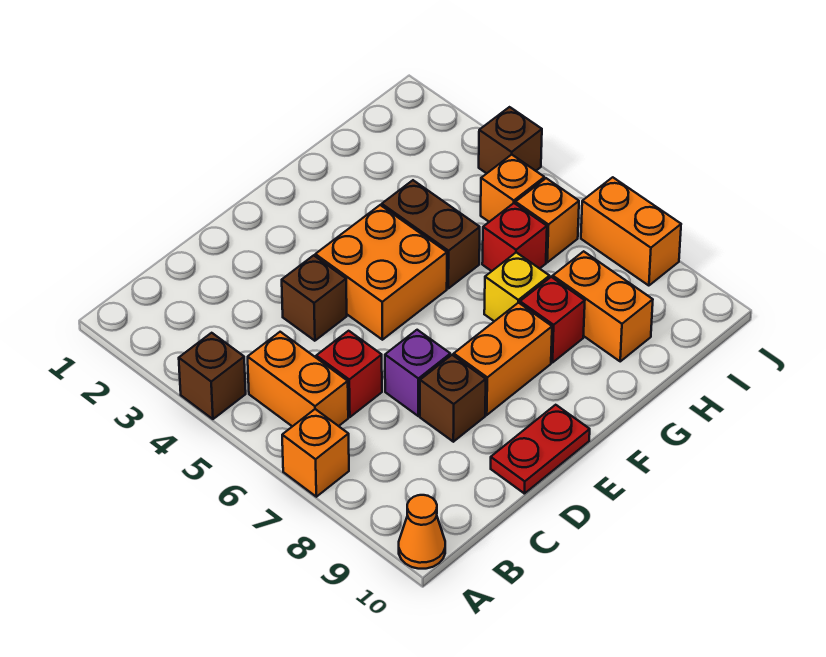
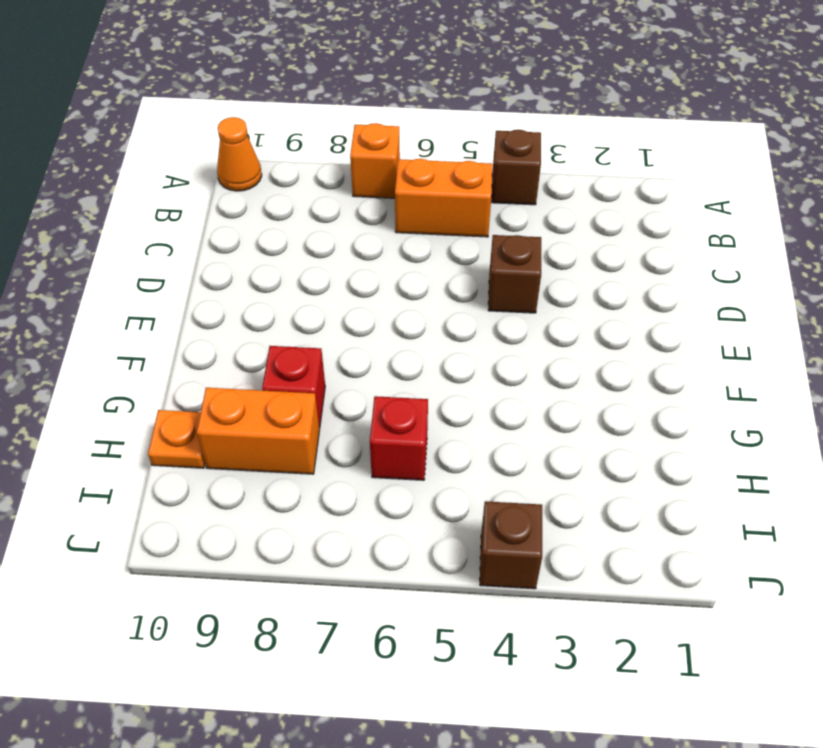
orange 1x1 plate [148,410,205,468] -> none
none -> red 1x1 brick [316,331,382,417]
none -> purple 1x1 brick [385,330,450,416]
none -> brown 1x1 brick [420,355,486,442]

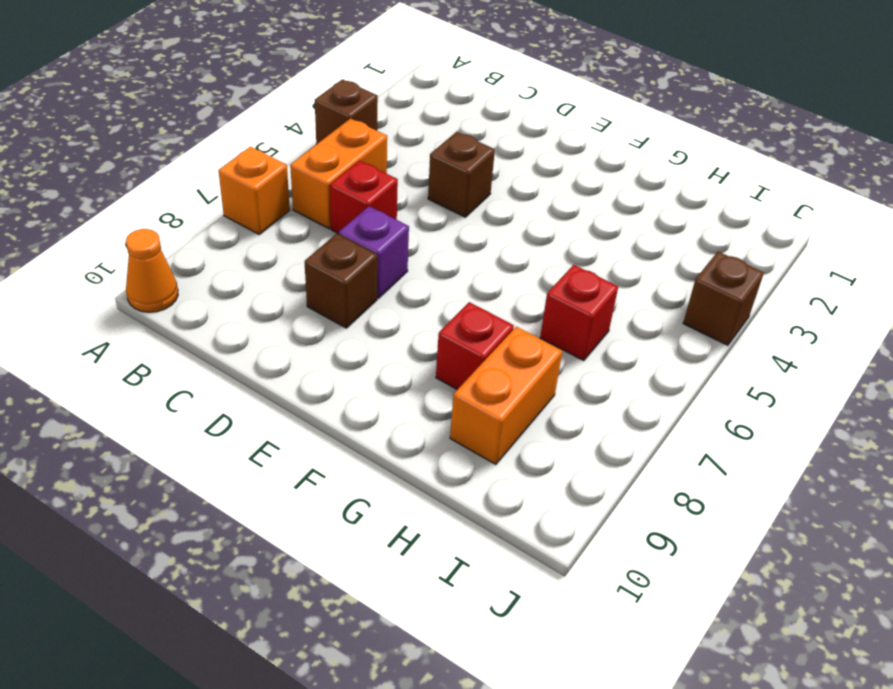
none -> red 1x2 plate [491,405,590,494]
none -> orange 2x2 brick [315,205,447,340]
none -> orange 1x2 brick [454,302,552,415]

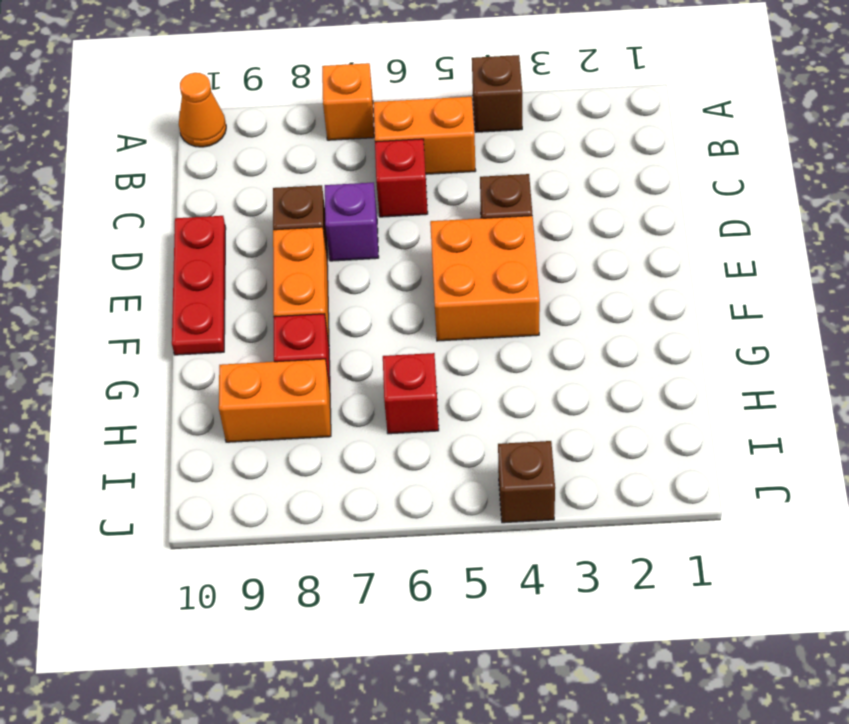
red 1x3 plate [172,216,226,355] -> red 1x2 plate [491,405,590,494]
none -> brown 1x2 brick [382,180,480,288]
none -> yellow 1x1 brick [484,252,550,321]
none -> orange 1x1 brick [481,155,544,222]

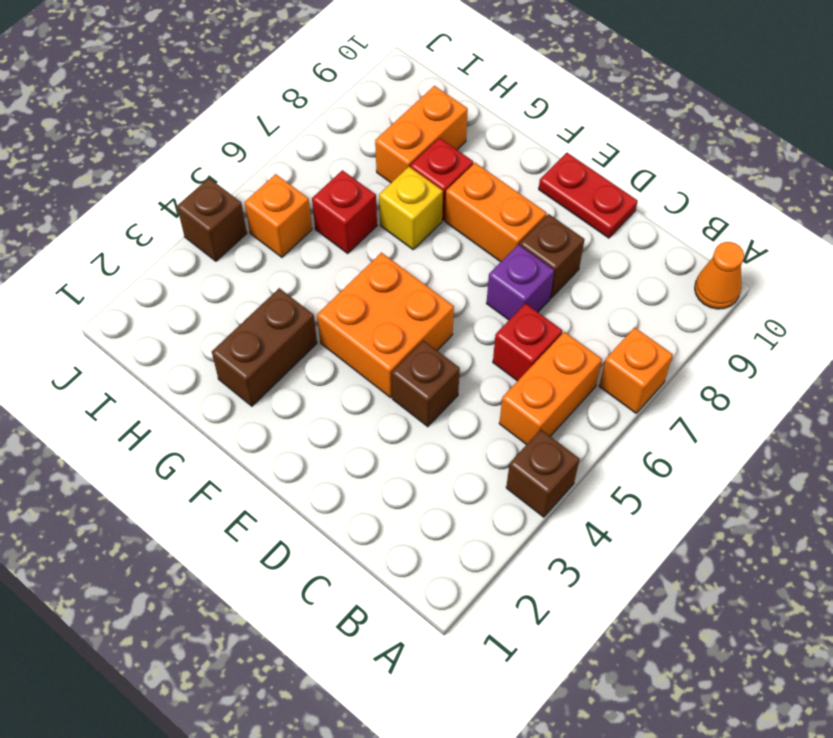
brown 1x2 brick [212,288,317,406] -> brown 1x2 brick moved to [382,180,480,288]
none -> orange 1x1 brick [515,178,579,262]
none -> orange 1x2 brick [581,177,681,286]

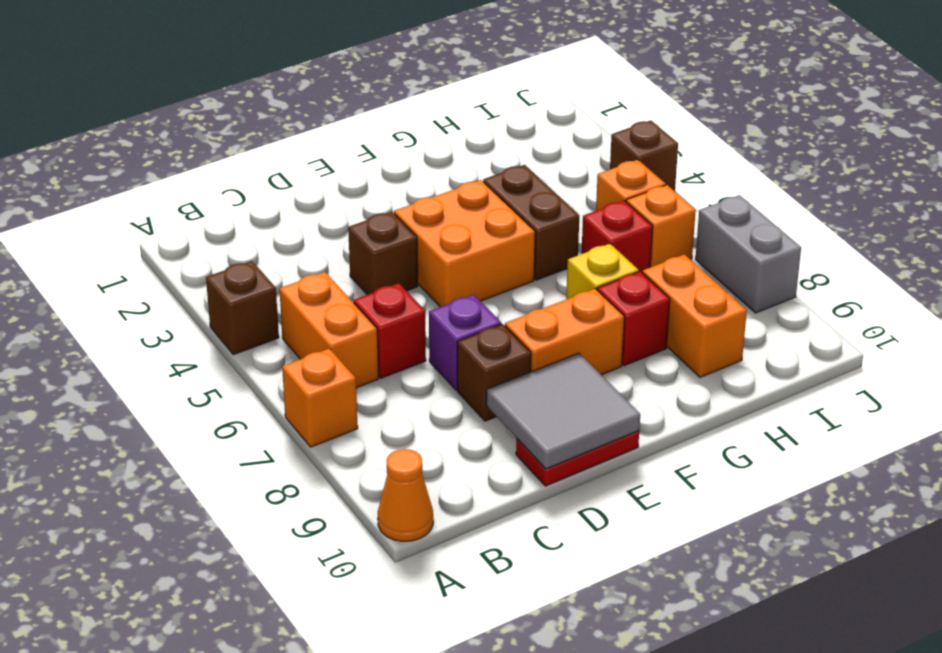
grey 2x2 tile [486,353,640,469] -> none
grey 1x2 brick [695,195,801,313] -> orange 1x2 brick [581,177,681,286]

